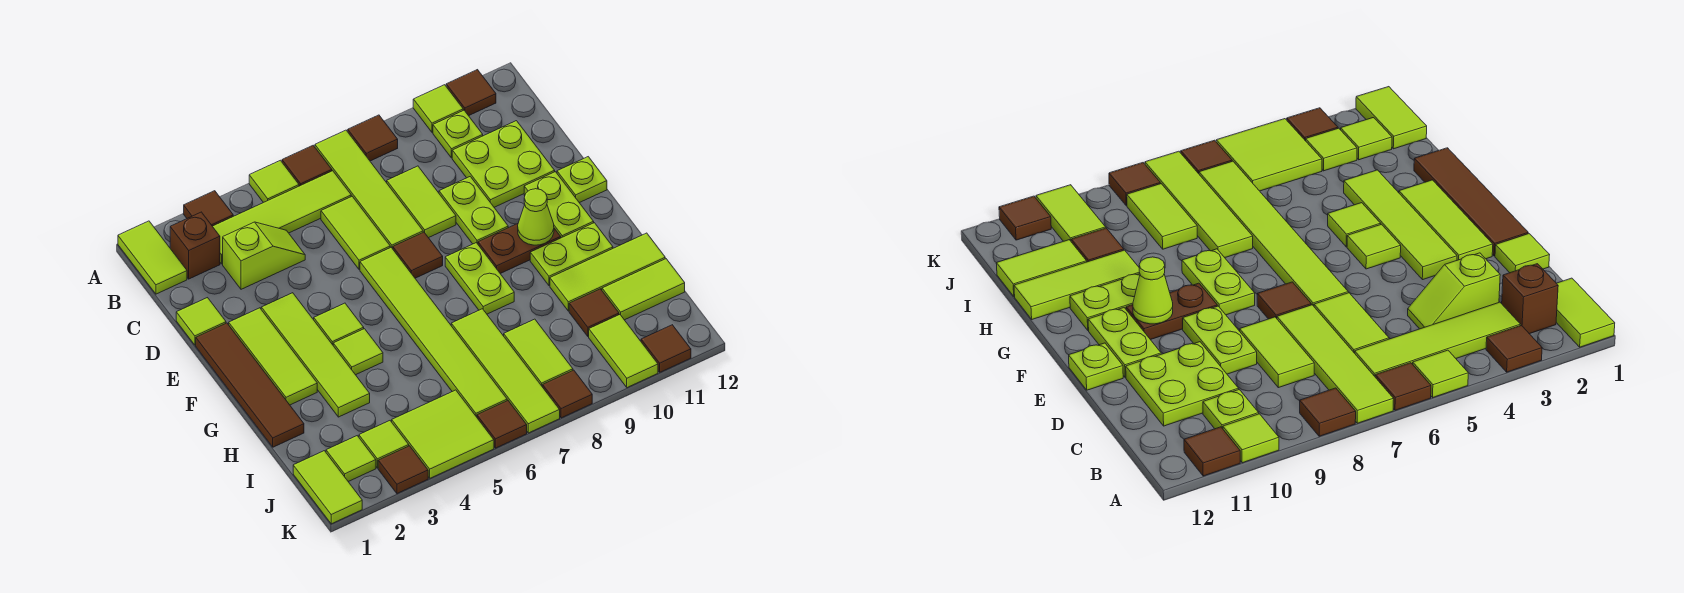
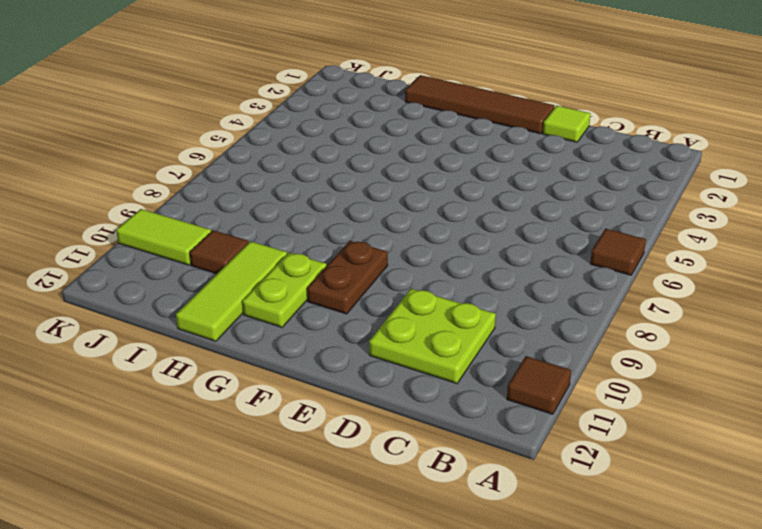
none -> lime 1x2 tile [118,221,187,294]
none -> brown 1x1 tile [184,191,233,226]
none -> lime 1x1 tile [249,160,299,203]
none -> lime 1x4 tile [315,130,423,249]

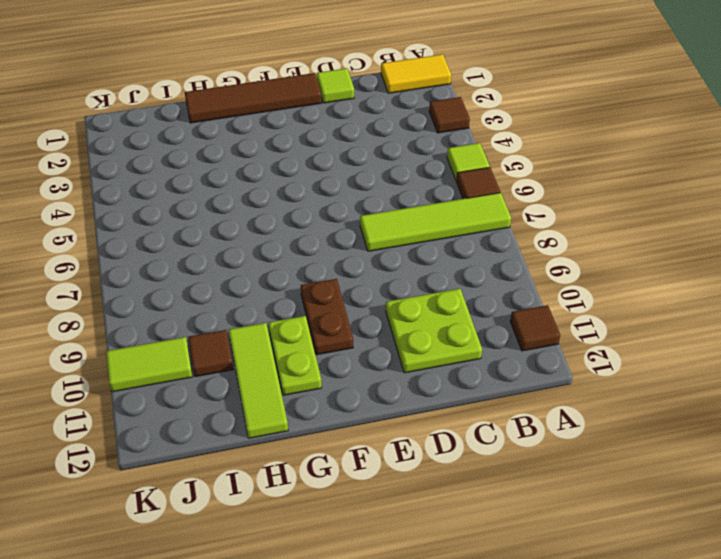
yellow 1x2 tile [381,54,451,93] -> lime 1x2 tile [118,221,187,294]
none -> brown 1x1 tile [348,115,398,161]
none -> lime 1x1 tile [413,85,463,132]
none -> brown 1x1 brick [170,212,220,279]
none -> lime 1x4 tile [213,171,351,264]

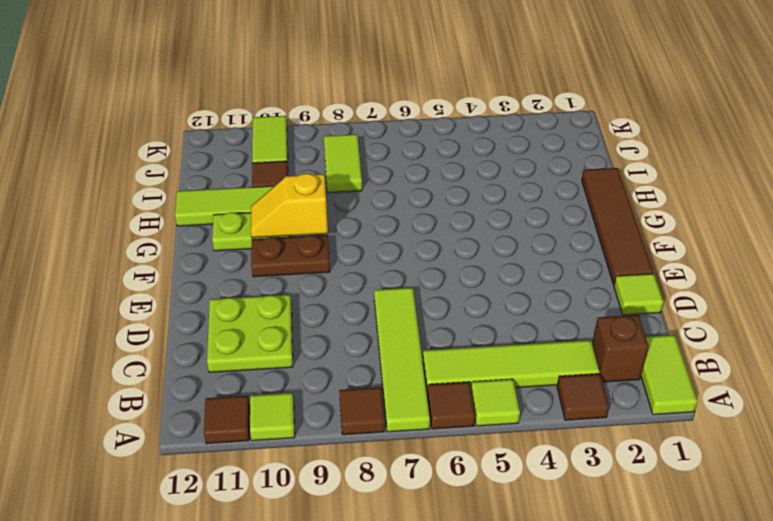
yellow 1x2 slope [251,173,328,238] -> none
none -> lime 1x1 plate [433,110,483,158]
none -> lime 1x2 slope [223,222,305,289]
none -> lime 1x2 tile [321,196,390,270]
none -> lime 1x2 tile [387,166,456,238]

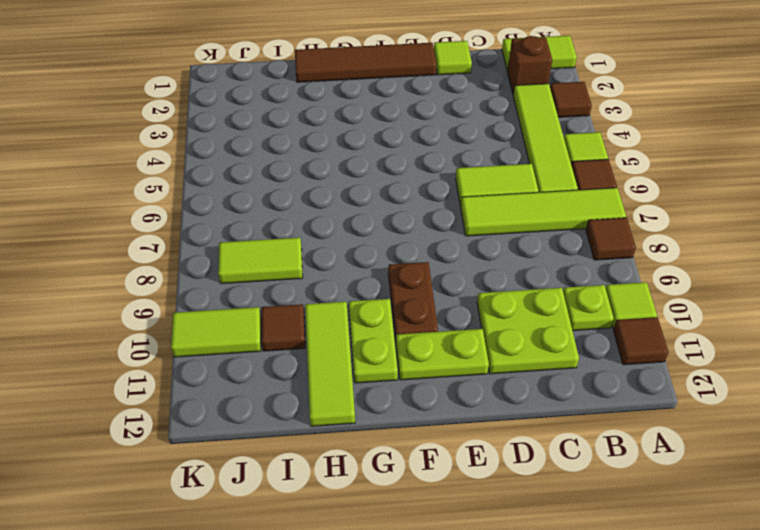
none -> lime 1x2 slope [223,222,305,289]
none -> lime 1x2 tile [387,166,456,238]
none -> lime 1x2 plate [439,177,508,244]
none -> lime 1x3 tile [229,308,317,405]

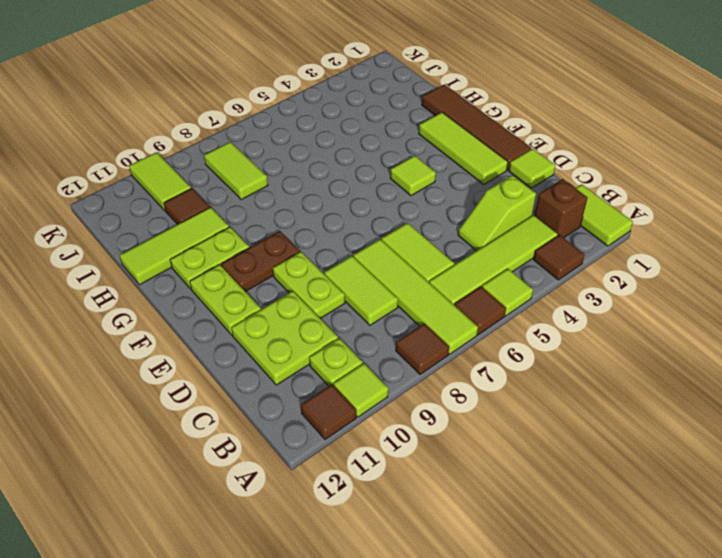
none -> lime 1x4 tile [261,293,370,417]
none -> lime 1x6 tile [360,247,507,417]
none -> brown 1x1 tile [393,232,443,278]
none -> lime 1x1 plate [557,157,607,203]

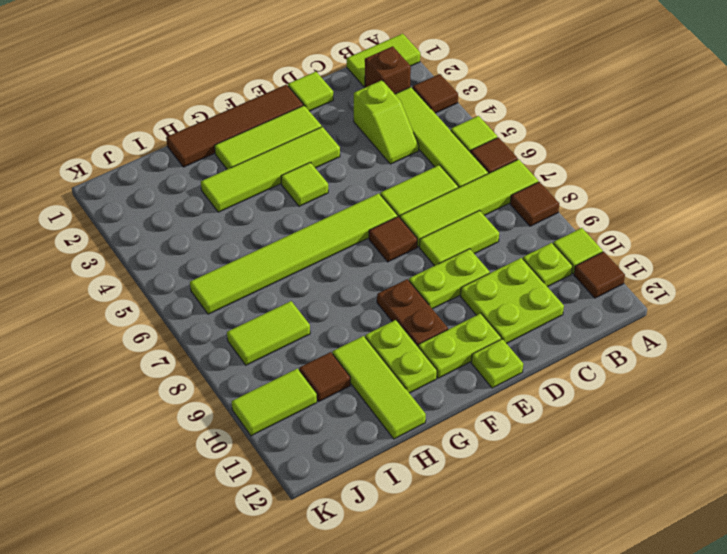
none -> lime 1x2 plate [445,243,514,314]
none -> lime 1x1 tile [333,329,383,375]
none -> lime 1x4 tile [451,309,560,433]
none -> lime 1x2 tile [602,259,685,320]

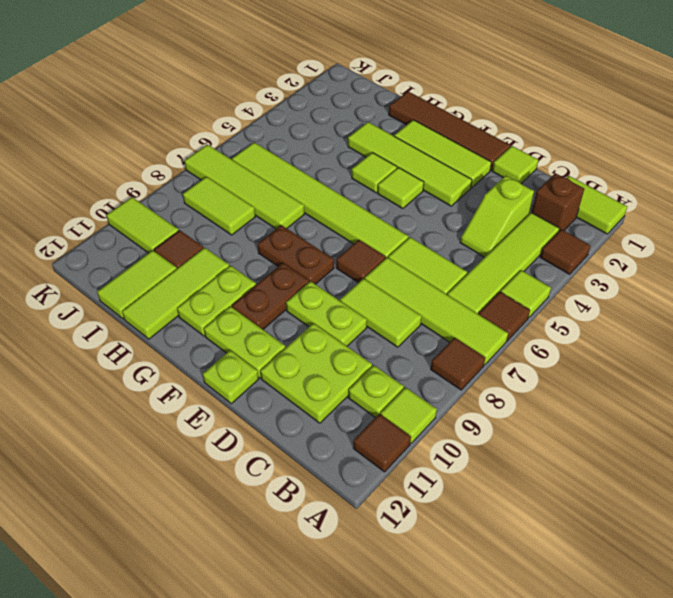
brown 1x2 plate [258,225,334,284] -> lime 1x2 plate [445,243,514,314]
none -> lime 1x2 tile [293,451,362,524]
none -> lime 1x1 tile [326,436,376,482]
none -> lime 1x1 tile [359,421,409,468]
none -> lime 2x2 tile [392,390,494,478]

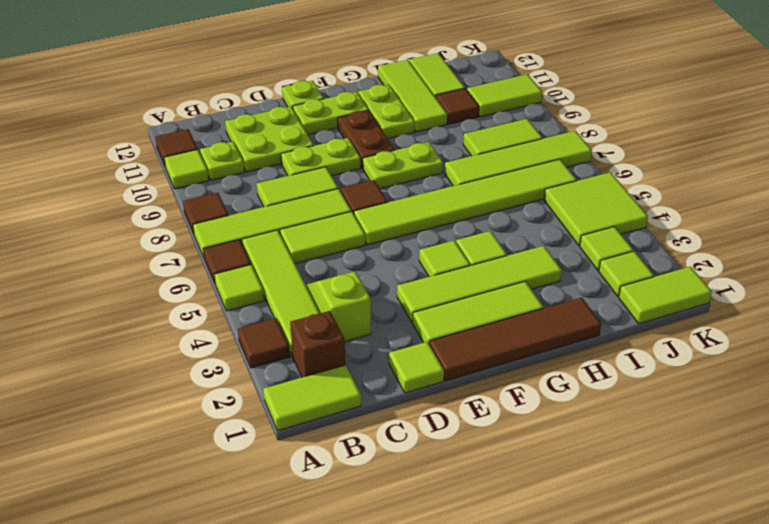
none -> brown 1x1 tile [378,446,428,494]
none -> brown 1x1 tile [477,401,527,448]
none -> brown 1x1 tile [543,370,592,418]
none -> brown 1x1 tile [641,325,691,372]

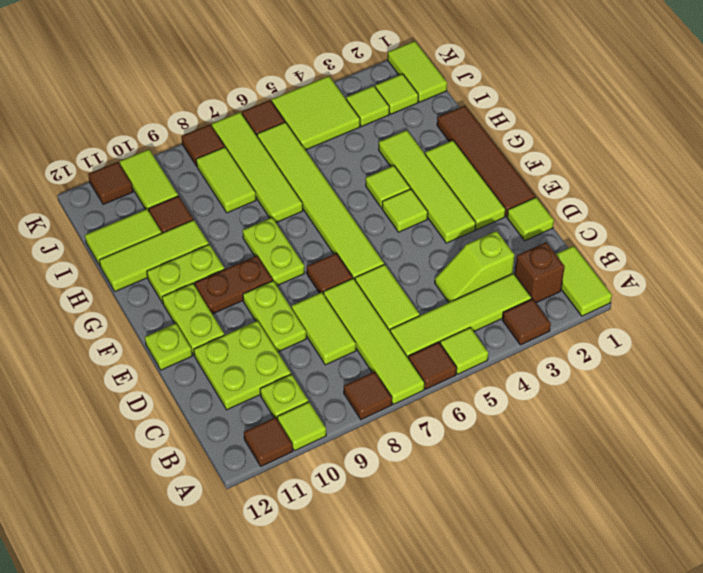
none -> brown 1x1 tile [378,446,428,494]
none -> lime 1x1 cone [518,189,554,245]

